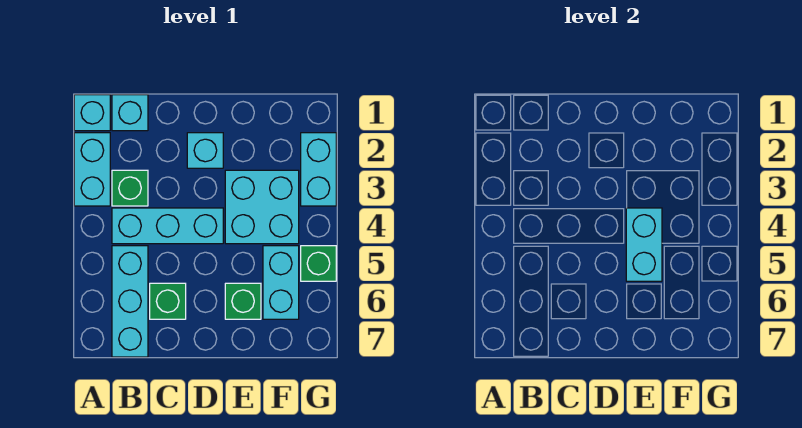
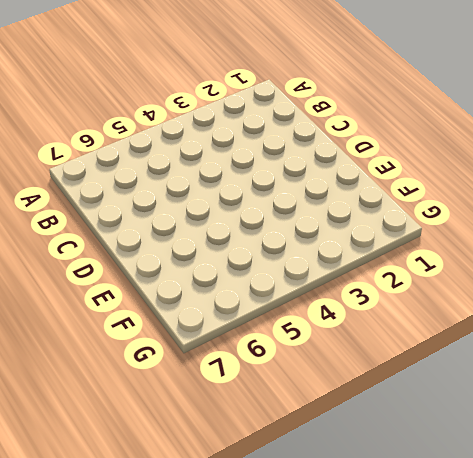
none -> cyan 1x1 brick [74,95,110,131]
none -> cyan 1x2 brick [74,133,110,206]
none -> cyan 1x1 brick [112,95,148,131]

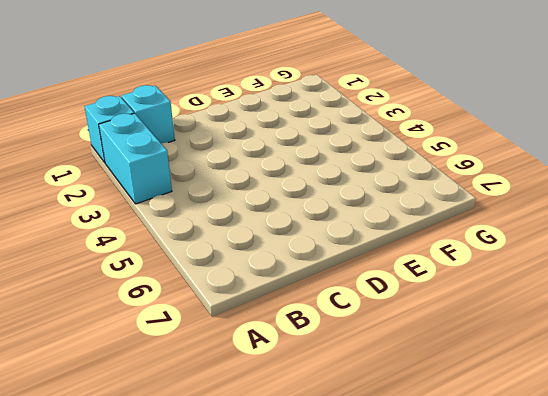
none -> green 1x1 brick [112,170,148,206]
none -> cyan 1x3 brick [112,208,223,244]
none -> cyan 1x3 brick [112,246,148,357]

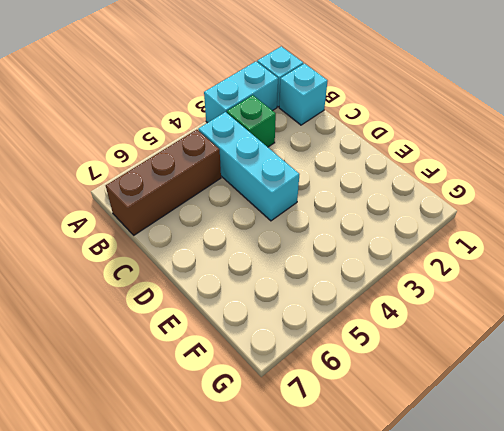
brown 1x3 brick [106,130,221,235] -> cyan 1x3 brick [112,246,148,357]
none -> green 1x1 brick [150,283,186,319]
none -> cyan 1x1 brick [187,133,223,168]
none -> cyan 2x2 brick [225,170,299,244]

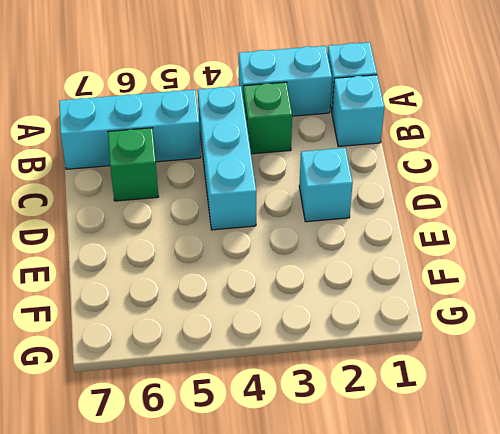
none -> cyan 2x2 brick [225,170,299,244]
none -> green 1x1 brick [225,283,261,319]
none -> cyan 1x2 brick [263,246,299,319]

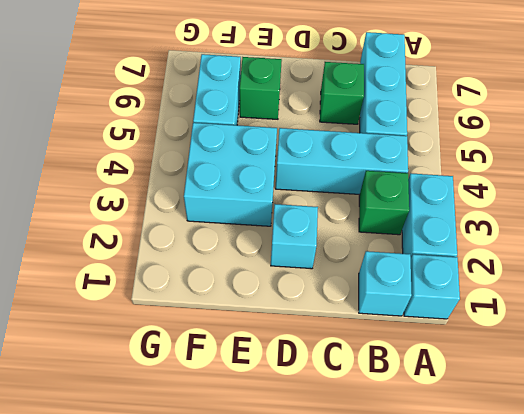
none -> cyan 1x2 brick [301,133,336,206]
none -> green 1x1 brick [301,246,336,281]
none -> cyan 1x2 brick [626,208,662,281]

